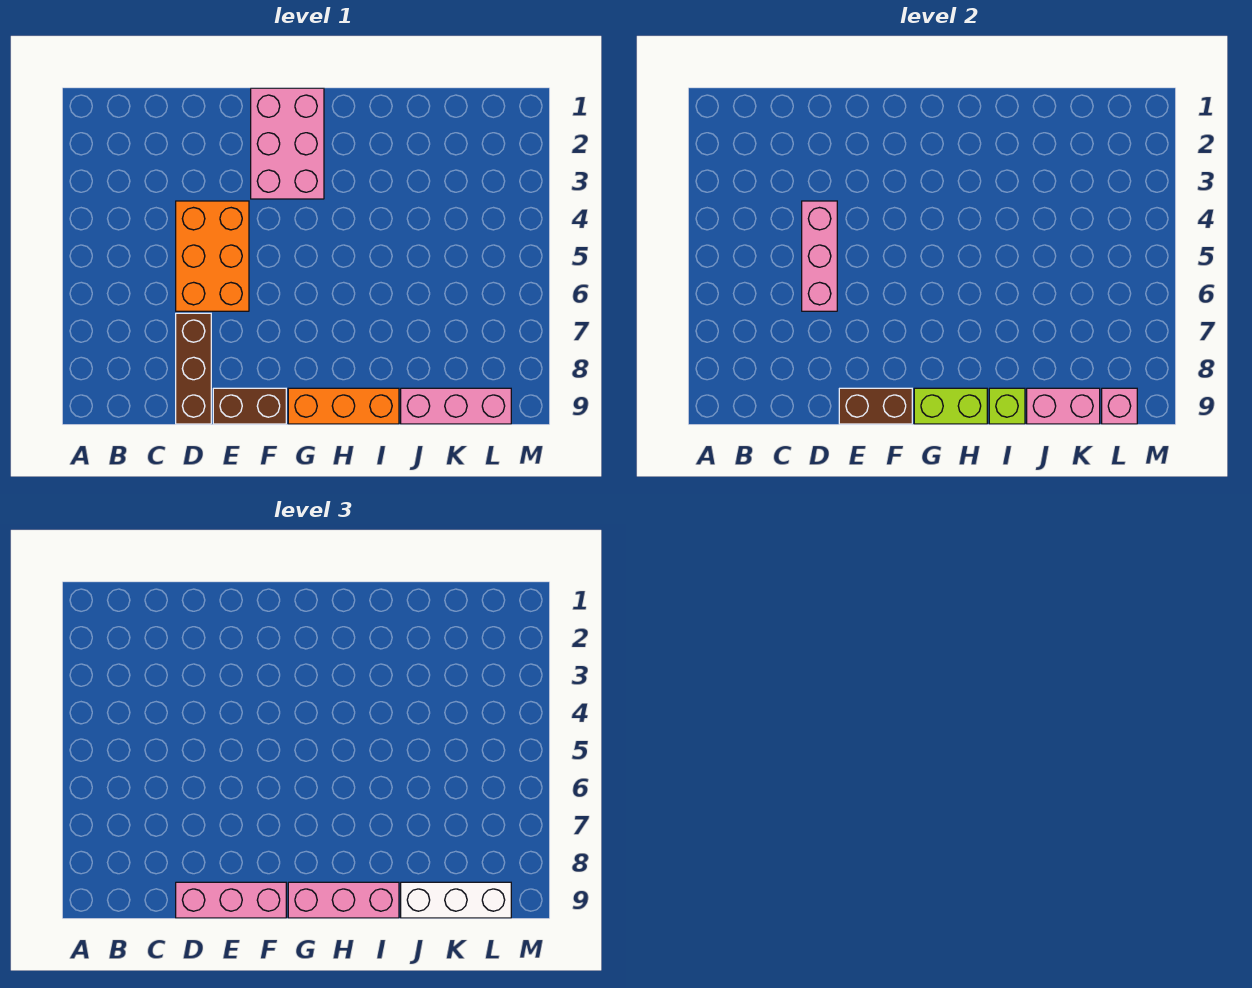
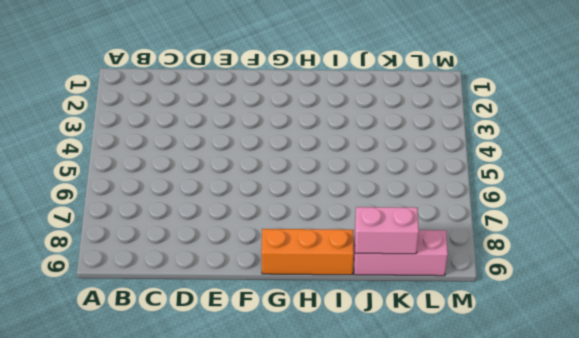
none -> orange 2x3 brick [176,201,249,311]
none -> brown 1x3 brick [176,313,211,424]
none -> brown 1x2 brick [213,388,286,424]

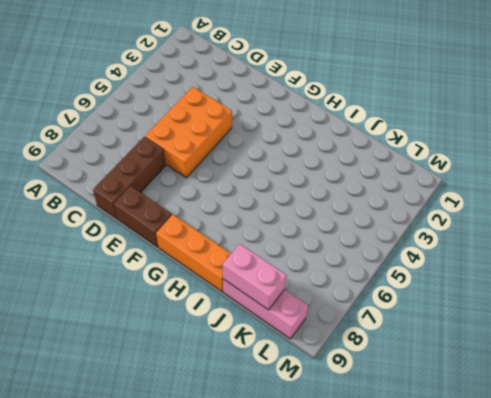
none -> pink 2x3 brick [251,88,324,199]
none -> pink 1x3 brick [802,201,837,311]
none -> brown 1x2 brick [839,388,912,424]

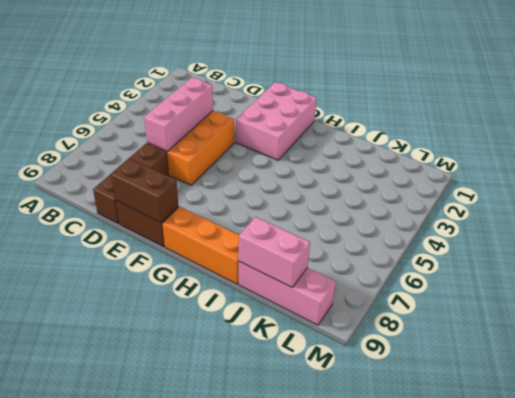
none -> lime 1x2 brick [914,388,987,424]
none -> lime 1x1 brick [989,388,1025,424]
none -> pink 1x1 brick [1102,388,1137,424]

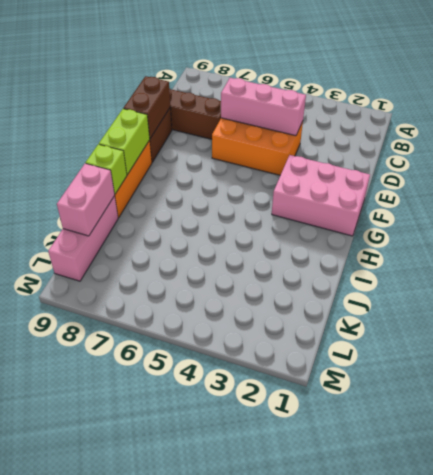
none -> pink 1x1 brick [1102,388,1137,424]
none -> pink 1x3 brick [176,882,286,918]
none -> pink 1x3 brick [288,882,399,918]

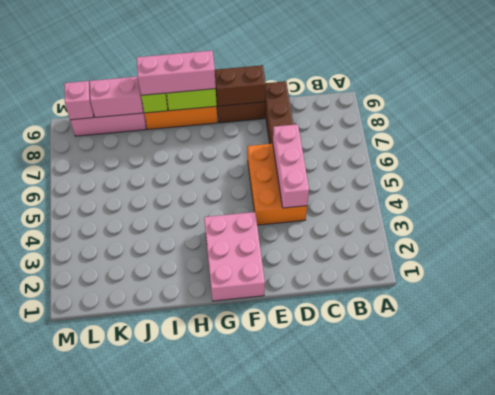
none -> pink 1x3 brick [176,882,286,918]
none -> white 1x3 brick [401,882,511,918]

